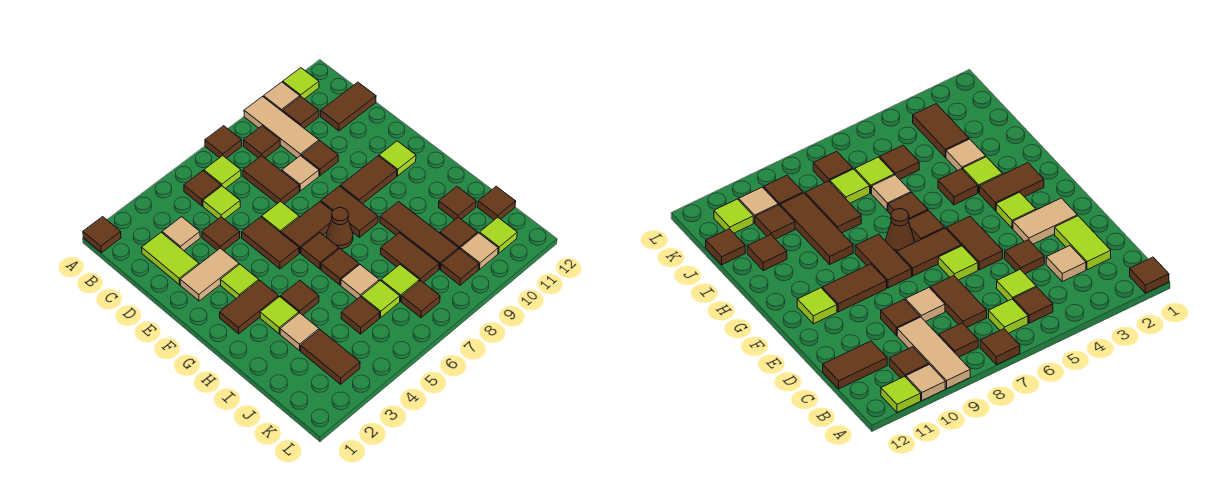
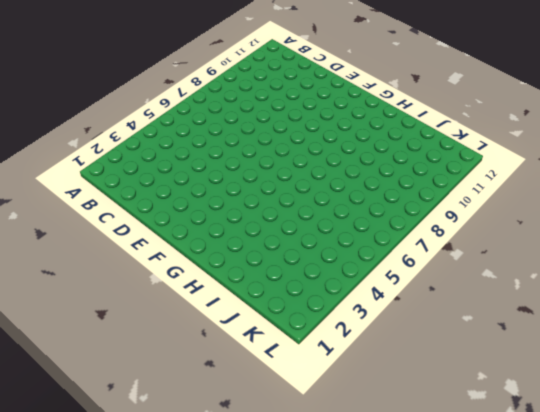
none -> brown 1x1 tile [83,217,121,253]
none -> brown 1x1 tile [205,126,242,158]
none -> tan 1x3 tile [244,97,319,158]
none -> tan 1x1 tile [264,82,300,111]

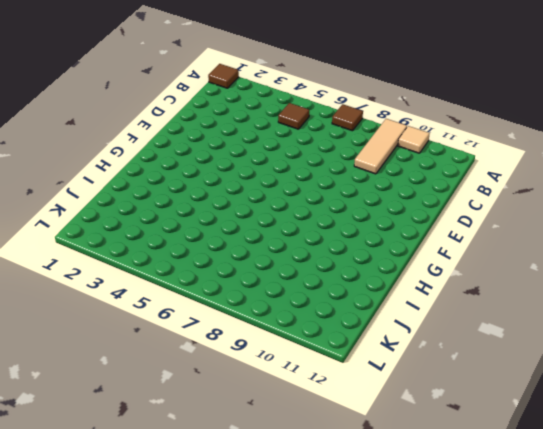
none -> lime 1x1 tile [283,68,319,99]
none -> lime 1x1 tile [204,156,241,189]
none -> brown 1x1 tile [244,126,280,158]
none -> brown 1x1 tile [282,97,319,128]

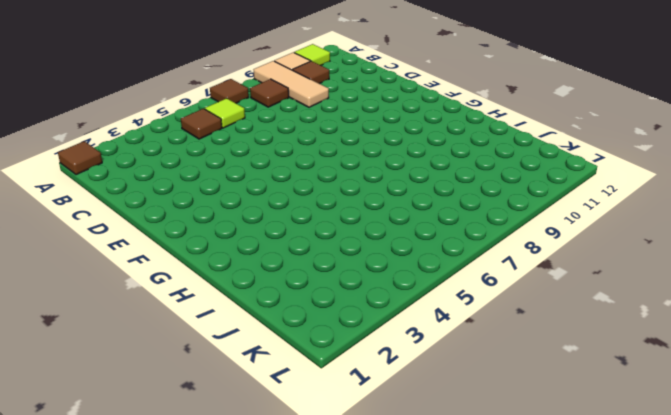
none -> lime 1x2 tile [142,232,199,285]
none -> tan 1x1 tile [162,217,200,251]
none -> lime 1x1 tile [203,186,241,219]
none -> brown 1x2 tile [243,156,299,204]

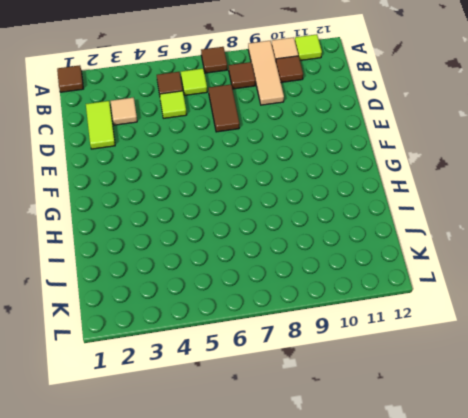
none -> brown 1x2 tile [321,82,376,131]
none -> brown 1x1 tile [202,217,240,251]
none -> tan 1x1 tile [282,156,319,191]
none -> brown 1x1 tile [301,141,338,176]

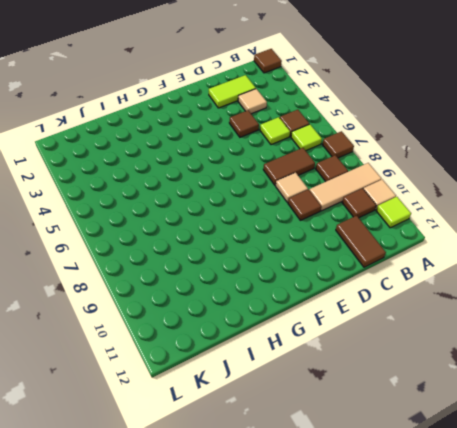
none -> tan 1x2 tile [180,248,239,301]
none -> brown 1x2 tile [242,217,299,269]
none -> lime 1x1 tile [262,201,299,233]
none -> lime 1x1 tile [220,264,259,298]

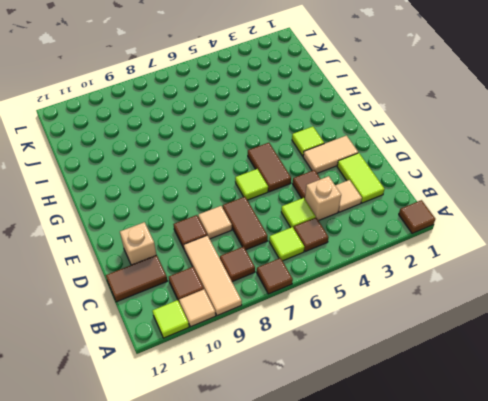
tan 1x1 brick [305,176,341,221] -> none
tan 1x1 brick [120,222,156,265] -> none
none -> brown 1x2 tile [281,202,333,253]
none -> brown 1x2 tile [321,186,378,237]
none -> brown 1x2 tile [340,156,397,204]
none -> lime 1x1 tile [379,141,416,176]

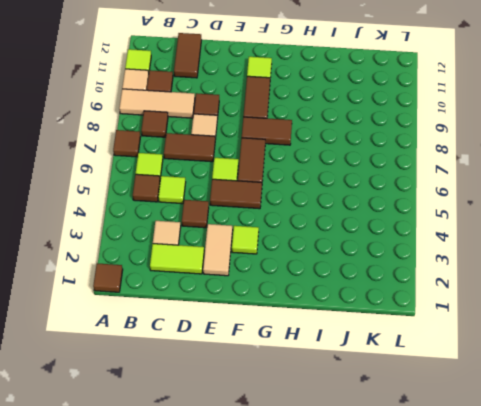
none -> brown 1x2 tile [220,280,279,334]
none -> brown 1x1 tile [301,233,339,269]
none -> brown 1x1 cone [327,208,353,249]
none -> lime 1x1 tile [260,297,299,334]

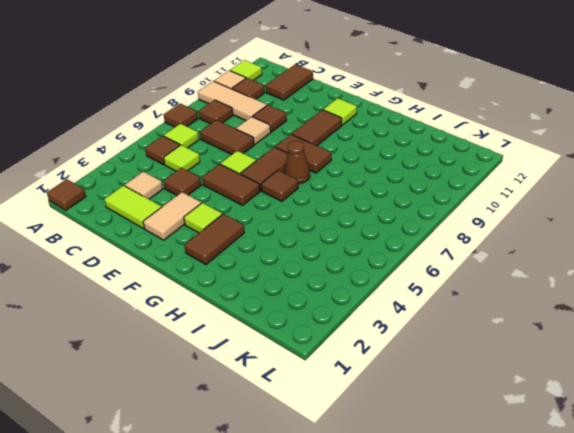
none -> lime 1x1 tile [260,297,299,334]
none -> brown 1x1 tile [281,281,319,315]
none -> brown 1x1 tile [321,249,359,285]
none -> brown 1x3 tile [380,202,458,269]

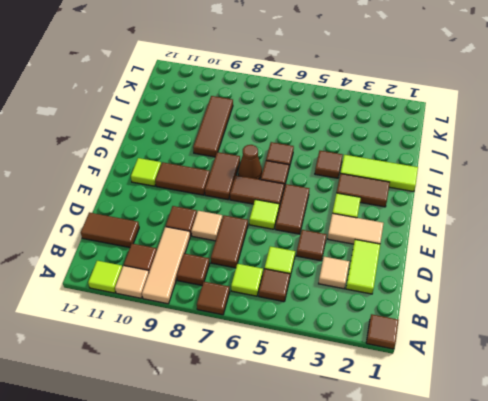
lime 1x3 tile [341,155,418,192] -> lime 1x1 tile [260,297,299,334]
none -> tan 1x1 tile [280,313,319,350]
none -> tan 1x1 tile [341,265,379,299]
none -> brown 1x2 tile [380,233,439,283]
none -> brown 1x1 tile [439,187,476,220]

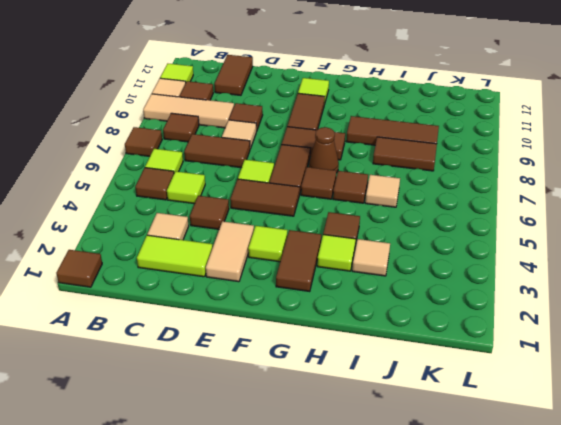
none -> brown 1x1 tile [439,187,476,220]
none -> brown 1x2 tile [301,330,360,384]
none -> brown 1x1 tile [341,297,380,334]
none -> lime 1x1 tile [361,281,400,318]

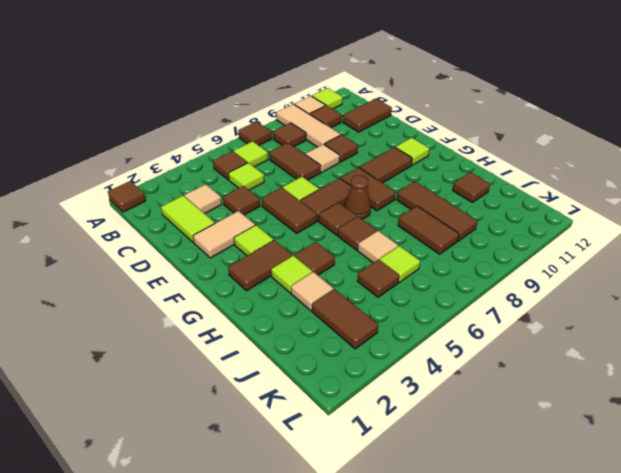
none -> lime 1x1 tile [381,265,420,301]
none -> brown 1x1 tile [440,217,478,249]
none -> brown 1x1 tile [478,186,516,220]
none -> brown 1x1 tile [401,280,440,318]

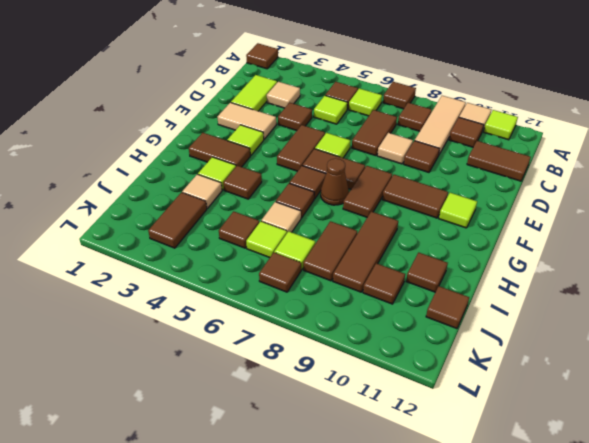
none -> brown 1x1 tile [441,249,479,285]
none -> tan 1x1 tile [460,233,498,269]
none -> lime 1x1 tile [480,217,517,253]

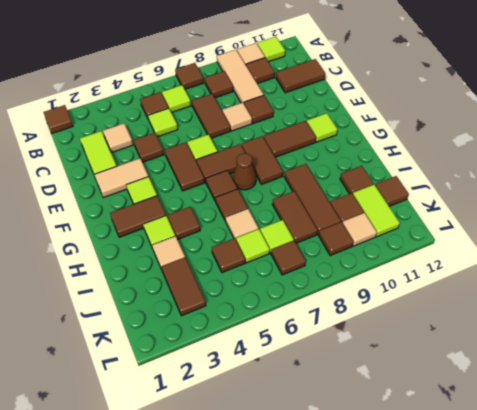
lime 1x2 tile [353,185,400,237] -> lime 1x1 tile [480,217,517,253]

